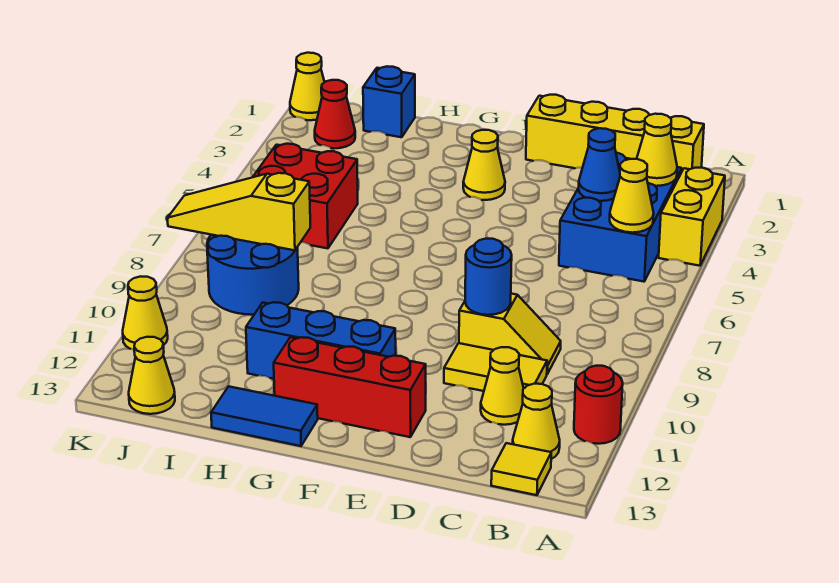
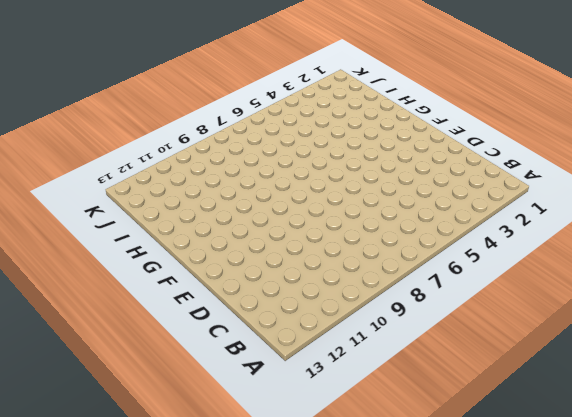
none -> yellow 1x2 brick [659,168,725,266]
none -> red 1x1 round brick [574,366,623,444]
none -> yellow 1x4 brick [526,95,704,172]

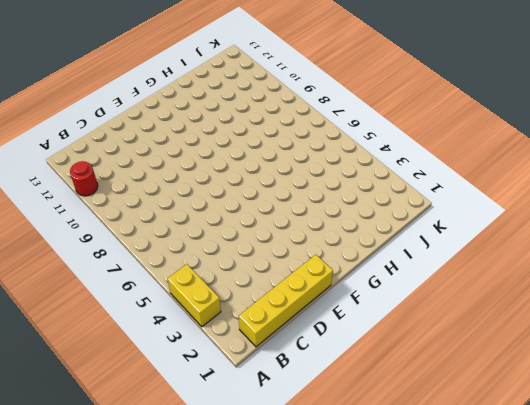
none -> blue 2x3 brick [559,153,682,282]
none -> yellow 1x1 cone [513,384,560,459]
none -> yellow 1x1 tile [491,443,551,495]

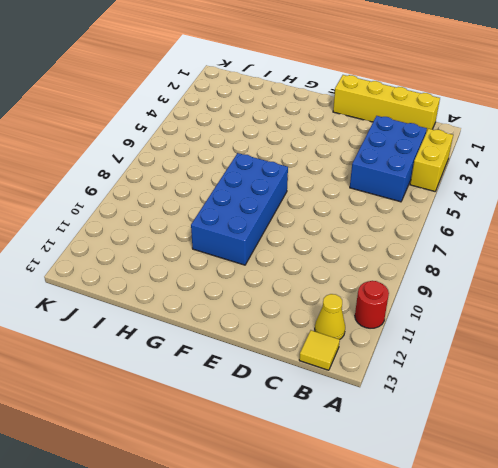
blue 2x4 brick [191,153,288,265] -> none
none -> yellow 1x2 slope [459,294,561,374]
none -> yellow 1x2 tile [444,343,547,391]
none -> yellow 1x1 cone [481,347,524,425]

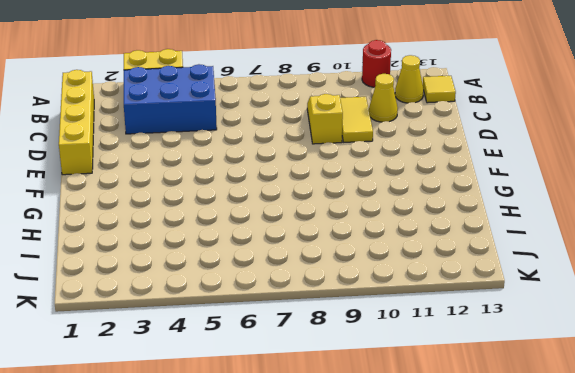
none -> red 1x3 brick [274,337,426,437]
none -> yellow 1x1 cone [463,130,505,200]
none -> blue 1x3 brick [246,302,396,379]

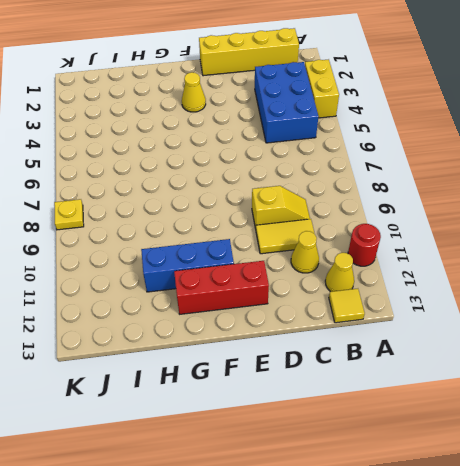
yellow 1x1 plate [54,199,84,230] -> none
none -> blue 1x2 tile [211,386,318,446]
none -> blue 1x1 brick [363,66,415,137]
none -> red 2x2 brick [253,144,358,248]

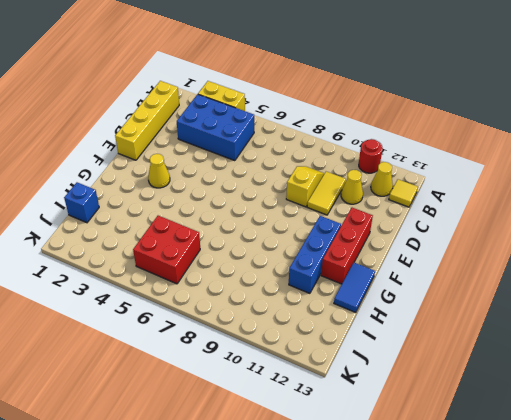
none -> blue 2x2 round brick [207,235,299,315]
none -> red 1x1 cone [315,80,355,149]
none -> yellow 1x1 cone [129,337,175,414]

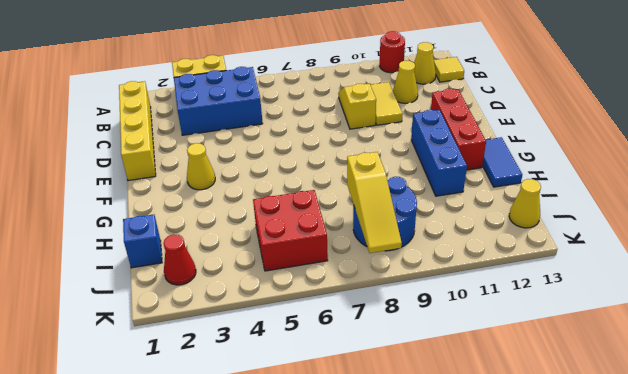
none -> yellow 1x1 cone [290,53,324,120]
none -> yellow 1x1 cone [123,276,168,350]
none -> yellow 1x1 cone [637,114,677,186]

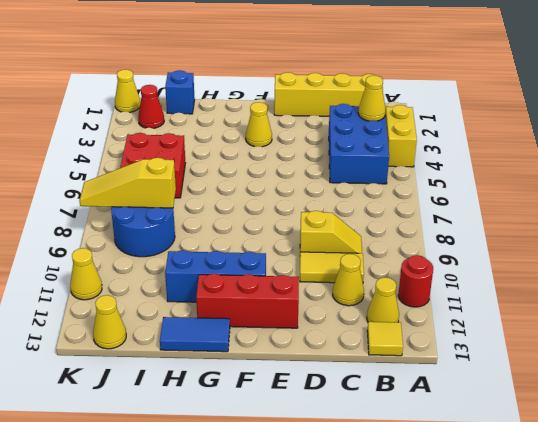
none -> yellow 1x1 cone [610,159,654,233]
none -> blue 1x1 cone [579,128,620,201]
none -> blue 1x1 round brick [465,239,512,315]

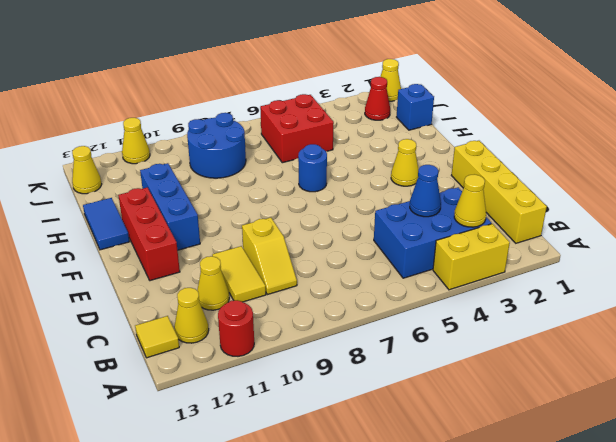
blue 1x1 round brick [298,144,327,192] -> blue 1x1 round brick moved to [465,239,512,315]
none -> yellow 1x1 cone [610,159,654,233]
none -> yellow 1x3 slope [168,173,310,250]

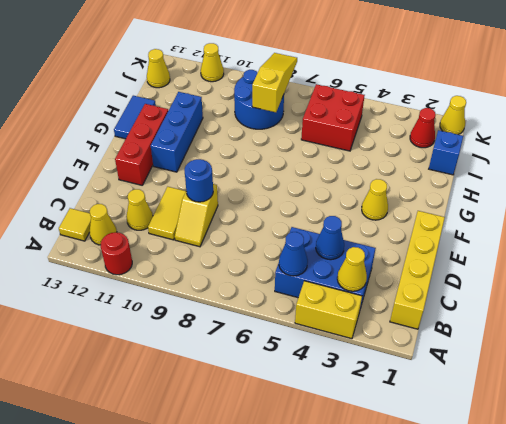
blue 1x1 cone [279,232,308,276] -> yellow 1x1 cone [610,159,654,233]

